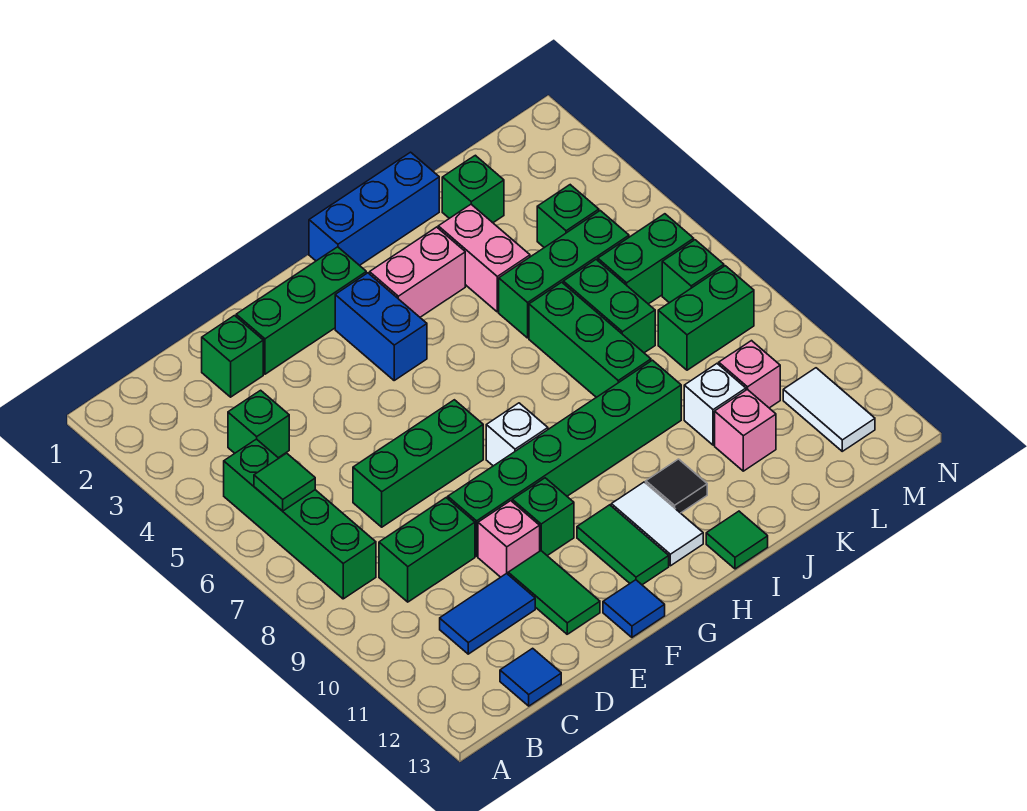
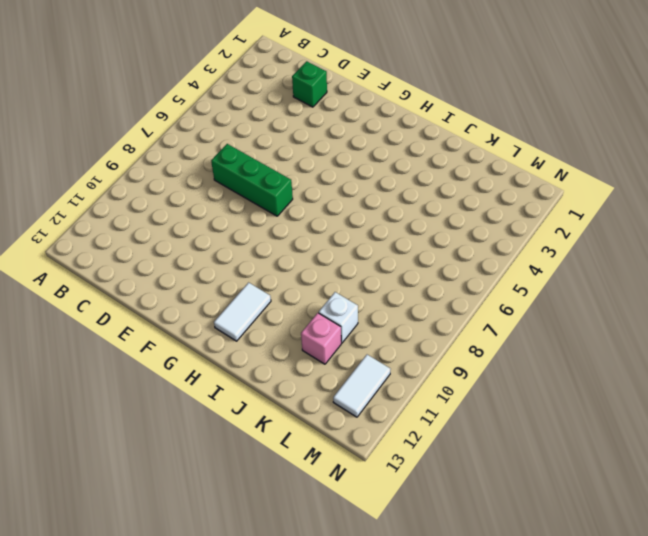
none -> green 1x4 brick [224,439,376,599]
none -> green 1x1 brick [228,390,289,458]
none -> green 1x2 brick [379,498,475,602]
none -> blue 1x2 tile [440,573,535,654]

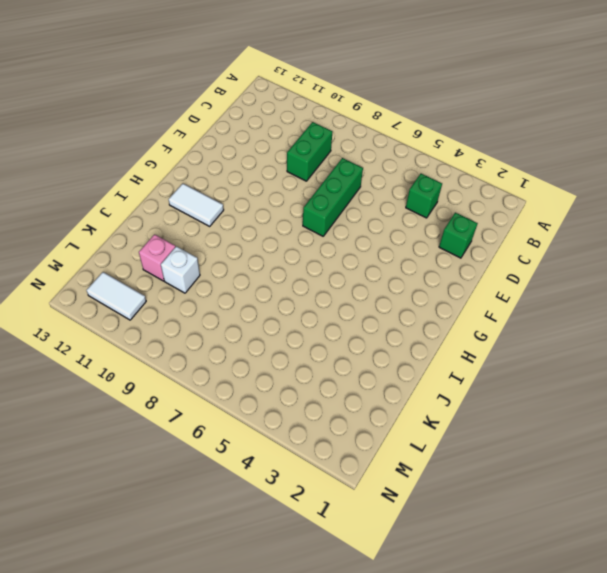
none -> green 1x4 brick [224,439,376,599]
none -> blue 1x2 tile [440,573,535,654]
none -> blue 1x1 tile [500,648,561,706]
none -> green 1x3 brick [236,247,366,374]

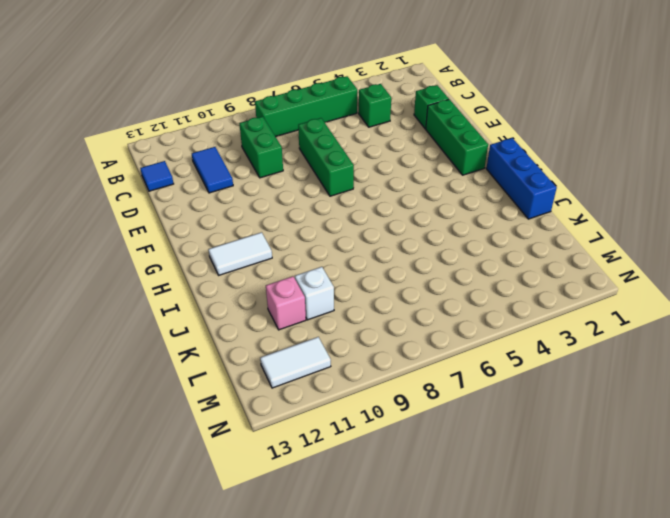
none -> green 1x6 brick [448,360,681,556]
none -> pink 1x1 brick [478,501,540,577]
none -> green 1x2 tile [508,551,600,634]
none -> green 1x1 brick [512,478,574,556]

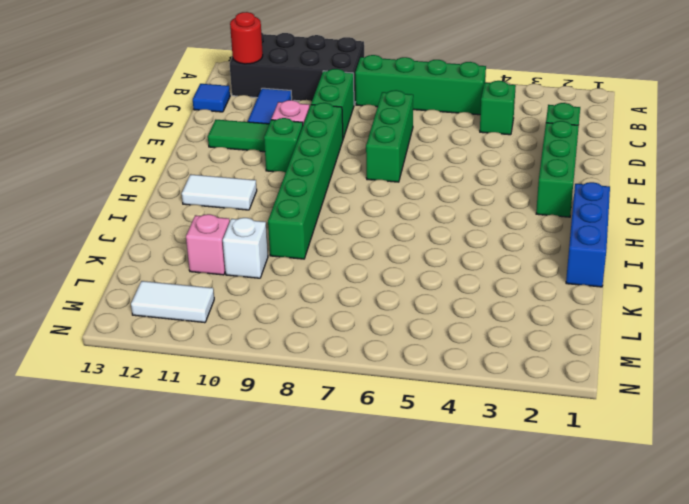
black 2x4 brick [230,32,364,104] -> none
red 1x1 round brick [230,12,263,64] -> none
none -> blue 1x1 tile [603,580,665,637]
none -> blue 1x2 brick [335,273,427,380]
none -> white 1x1 brick [486,403,548,466]
none -> green 1x2 tile [577,505,669,585]

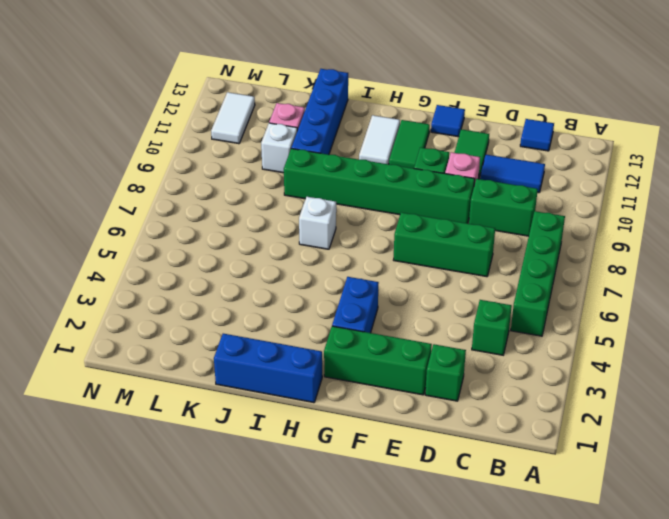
white 1x1 brick [299,197,336,249] -> white 1x1 brick moved to [486,403,548,466]
blue 1x4 brick [291,69,348,155] -> none
none -> pink 1x2 brick [370,227,465,317]
none -> black 1x1 tile [646,459,707,513]
none -> green 1x1 tile [706,511,768,569]
none -> pink 1x2 brick [438,204,530,312]

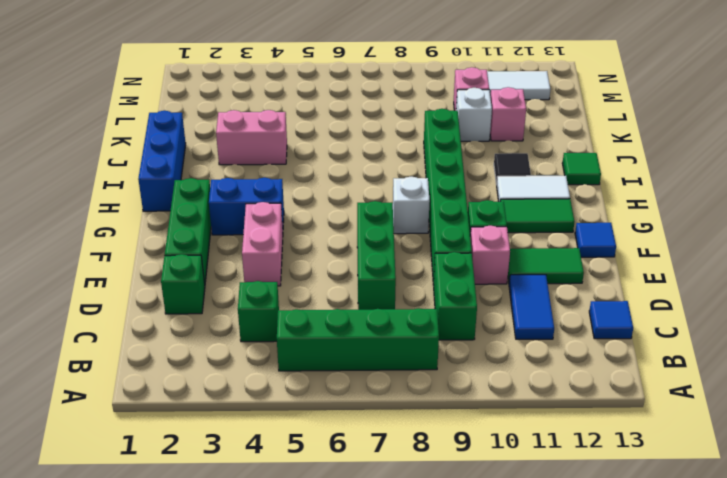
pink 1x2 brick [242,202,283,286] -> pink 1x2 brick moved to [370,227,465,317]
none -> green 1x3 brick [499,211,629,338]
none -> green 1x3 brick [529,282,651,397]
none -> green 1x1 brick [442,155,504,223]
none -> green 1x2 brick [563,260,655,353]

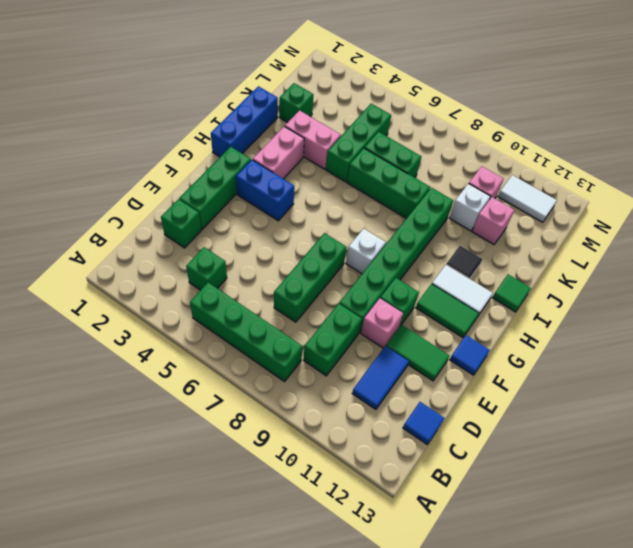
none -> green 1x1 brick [537,185,599,248]
none -> green 1x2 brick [598,214,694,304]
none -> green 1x2 brick [658,266,754,370]
none -> green 1x1 brick [662,240,724,303]

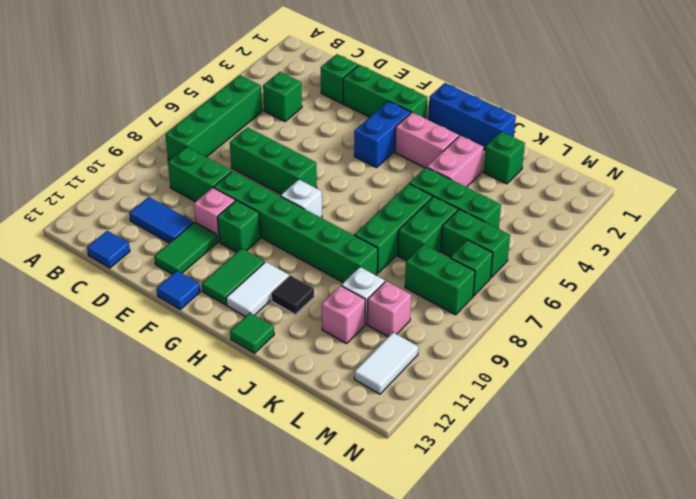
none -> green 1x1 brick [537,185,599,248]
none -> green 1x1 tile [254,453,315,511]

